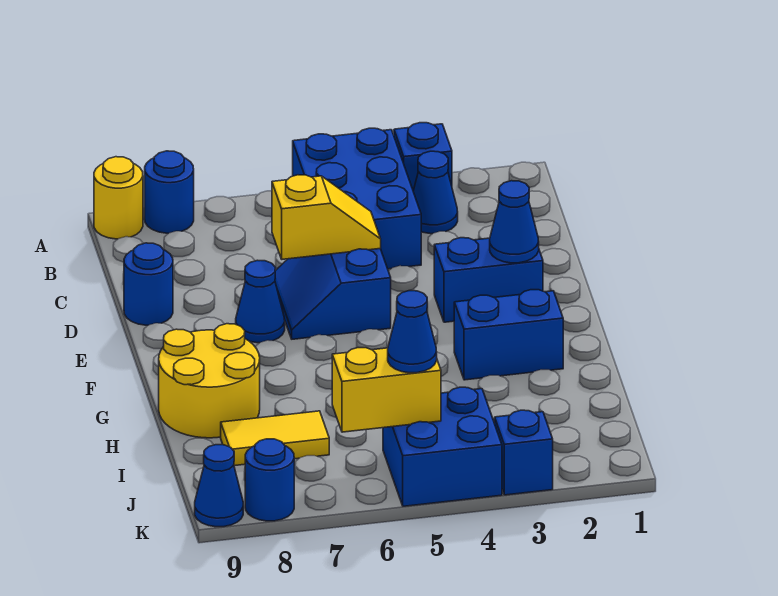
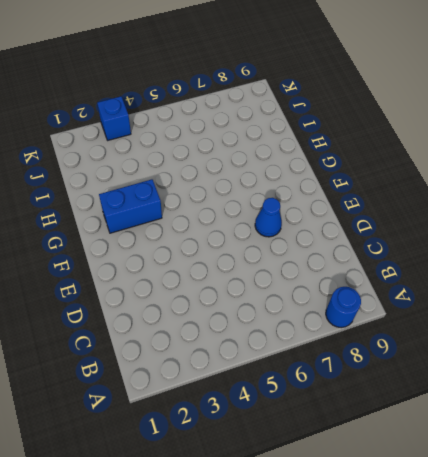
none -> blue 1x1 brick [394,123,452,191]
none -> blue 2x3 brick [293,128,421,269]
none -> yellow 1x1 round brick [94,157,143,239]

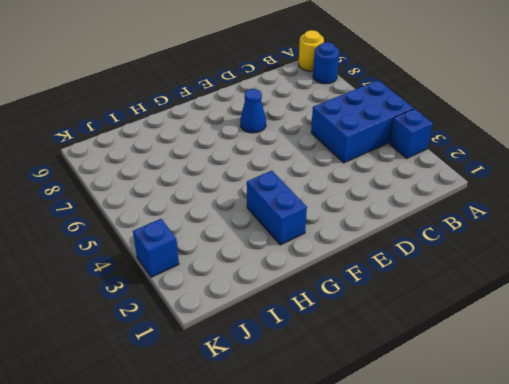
none -> blue 1x1 cone [413,151,458,234]
none -> blue 2x2 slope [275,249,391,339]
none -> blue 1x1 round brick [124,243,173,325]

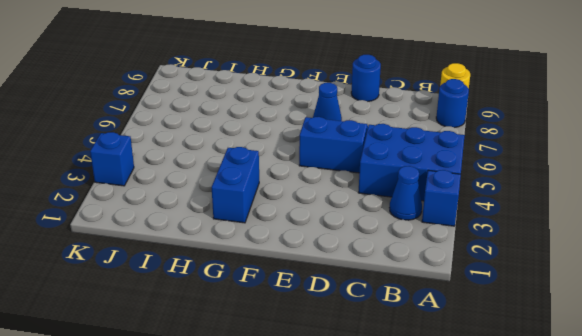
none -> blue 1x2 brick [434,238,543,322]
none -> yellow 2x2 round brick [159,324,260,438]
none -> yellow 1x2 tile [221,411,329,466]

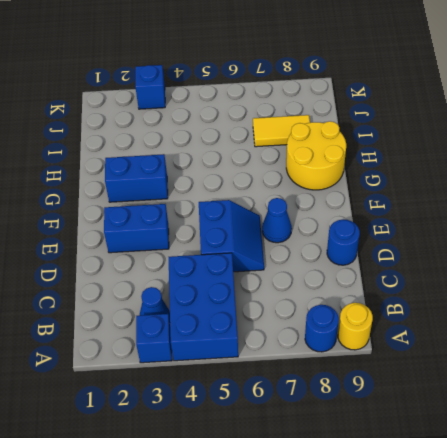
none -> blue 2x2 brick [383,387,502,506]
none -> blue 1x1 round brick [245,439,294,521]
none -> blue 1x1 cone [195,445,243,527]

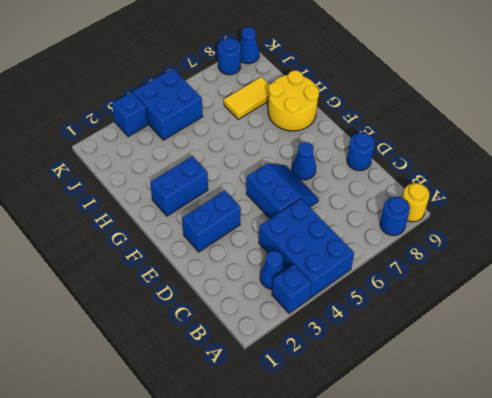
none -> yellow 1x2 slope [272,175,381,259]
none -> blue 1x1 cone [490,181,539,263]
none -> yellow 1x2 brick [332,348,441,432]

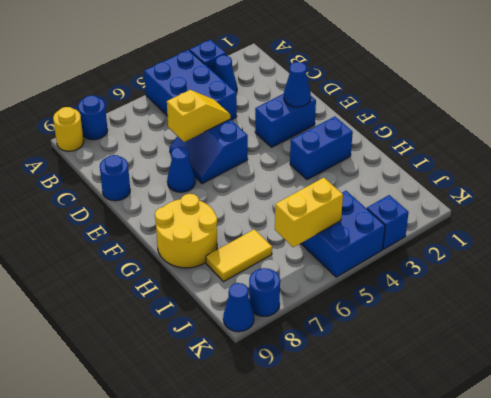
none -> blue 1x1 cone [388,291,437,373]

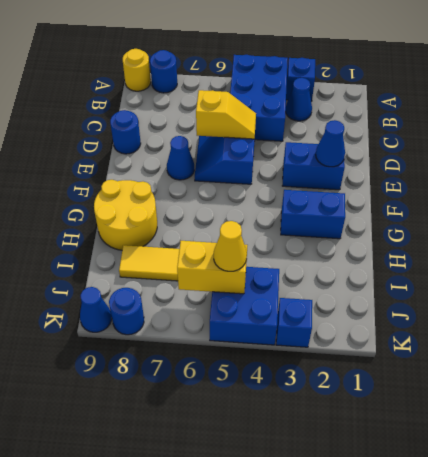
yellow 1x1 cone [214,221,247,271] -> blue 1x1 cone [388,291,437,373]

